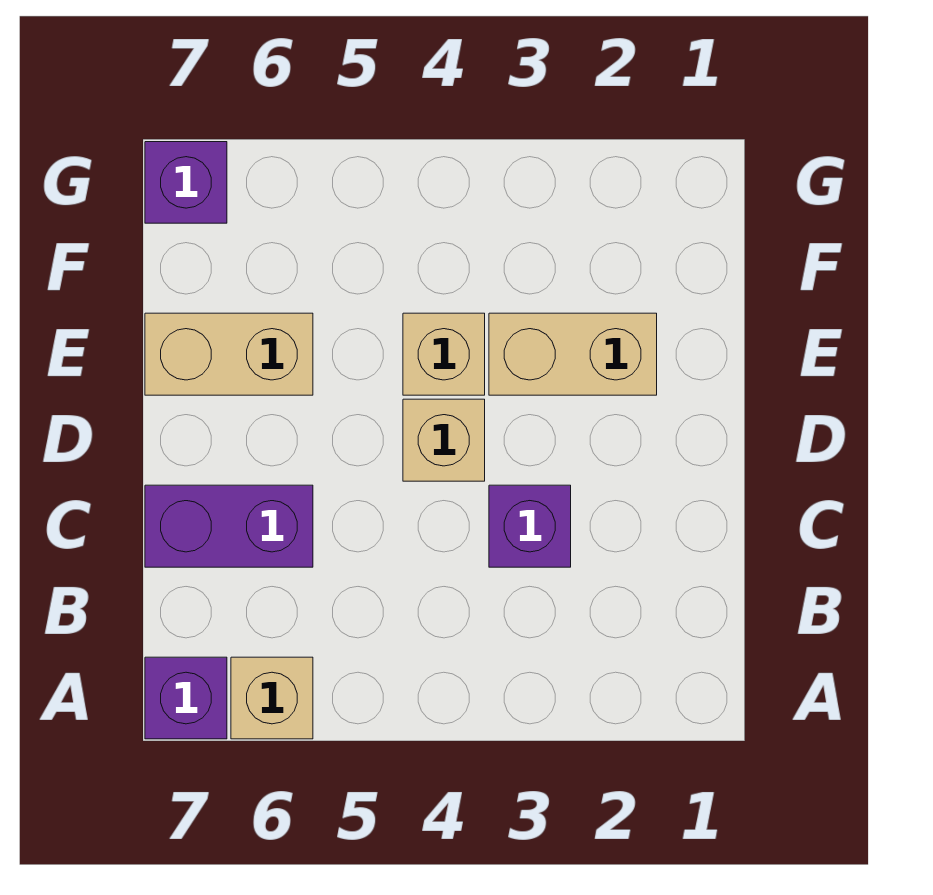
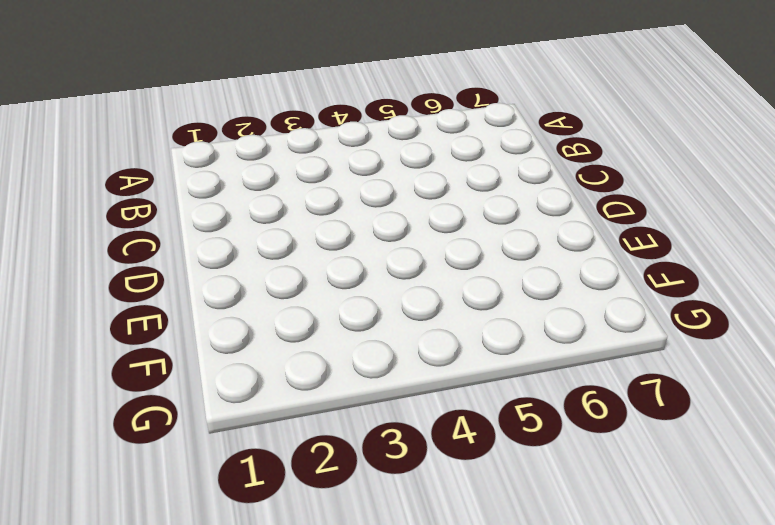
none -> tan 1x1 brick [231,657,313,739]
none -> purple 1x1 brick [145,657,227,739]

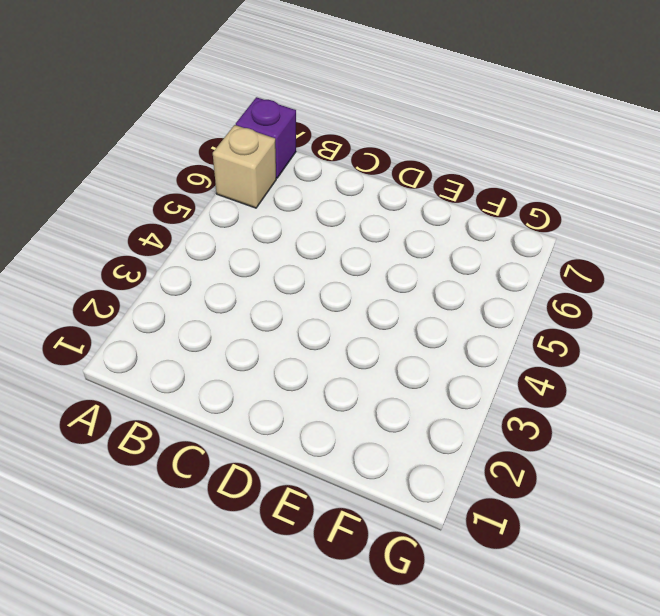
none -> purple 1x1 brick [489,485,571,567]
none -> purple 1x2 brick [145,485,313,567]

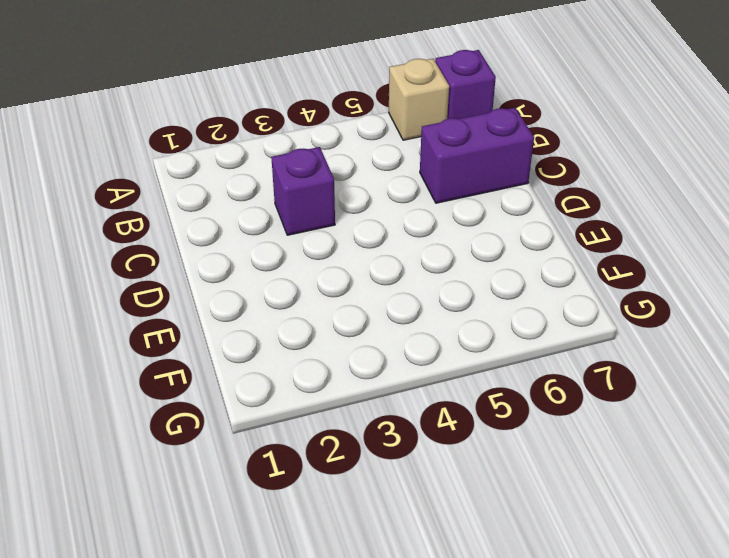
none -> tan 1x1 brick [403,399,485,481]
none -> tan 1x2 brick [489,313,657,395]

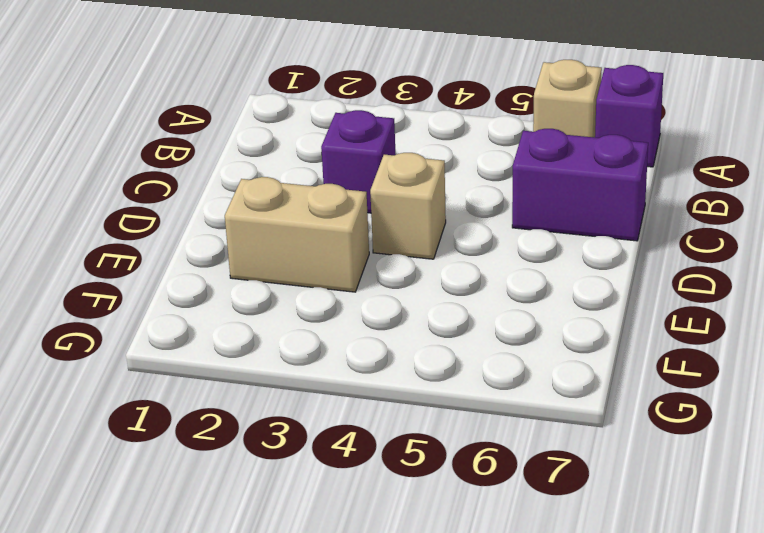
none -> tan 1x1 brick [403,313,485,395]
none -> tan 1x2 brick [145,313,313,395]

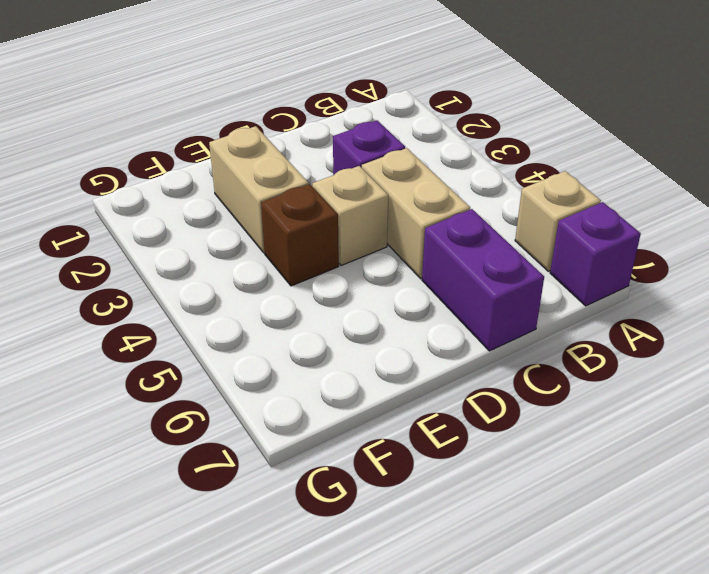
tan 1x2 brick [362,148,470,279] -> tan 1x2 brick moved to [145,313,313,395]
brown 1x1 brick [261,184,339,286] -> tan 1x1 brick [403,313,485,395]
none -> purple 1x1 brick [145,142,227,223]

